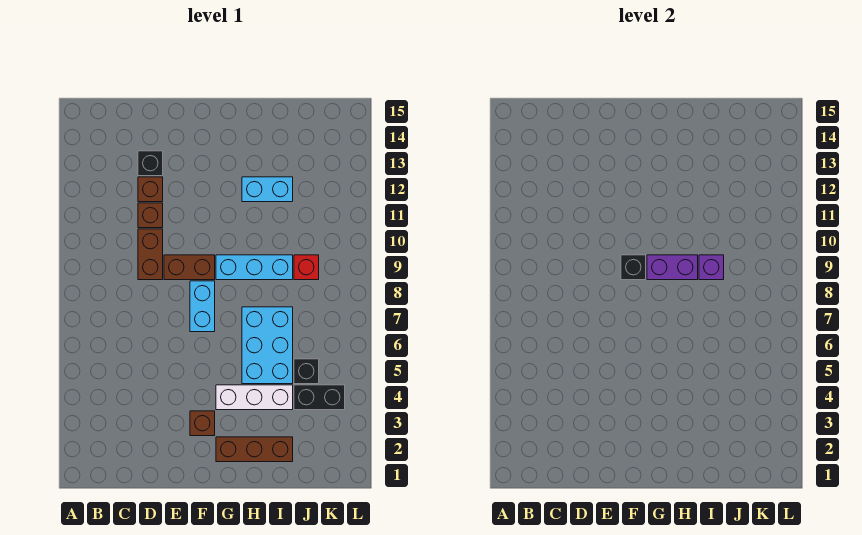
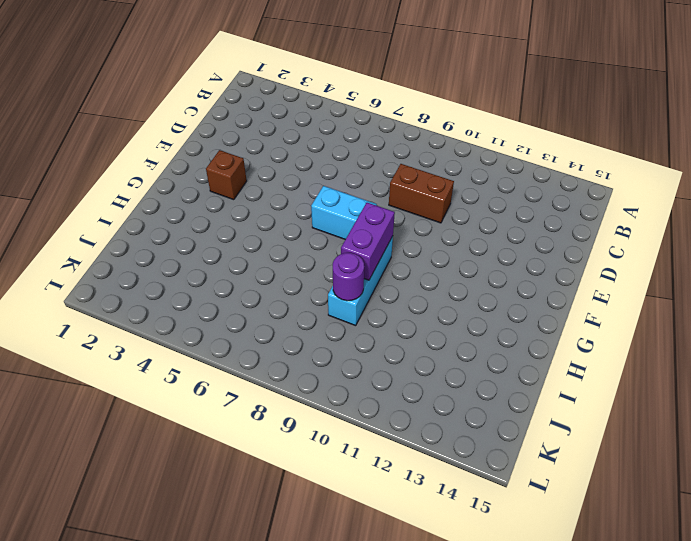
purple 1x1 round brick [333,253,364,301] -> purple 1x1 brick [699,255,724,280]
none -> brown 1x1 brick [138,203,163,228]
none -> brown 1x1 brick [138,177,163,202]
none -> black 1x1 brick [138,151,163,176]

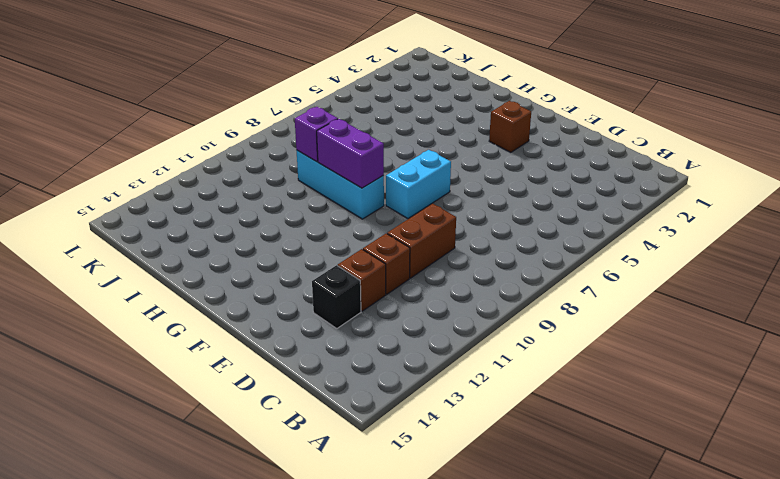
none -> brown 1x2 brick [164,255,215,280]
none -> brown 1x3 brick [216,437,293,462]
none -> white 1x3 brick [216,385,293,410]

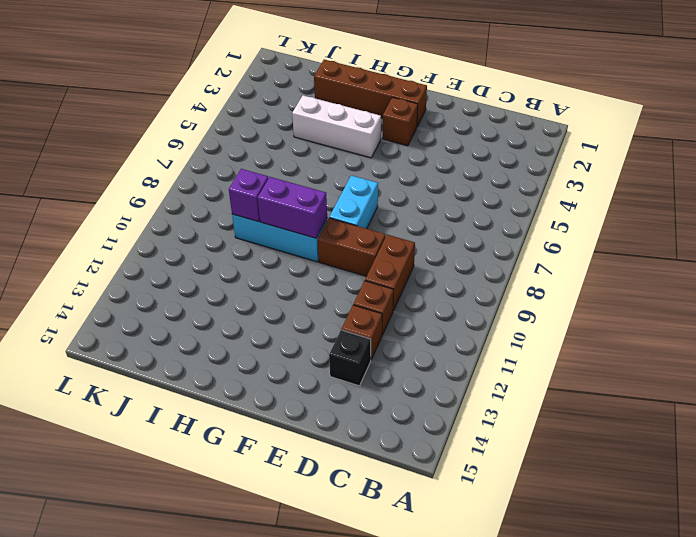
brown 1x4 brick [314,60,427,126] -> brown 1x3 brick [216,437,293,462]
none -> cyan 2x3 brick [242,307,293,384]
none -> cyan 1x2 brick [242,177,293,202]
none -> black 1x2 brick [294,385,345,410]

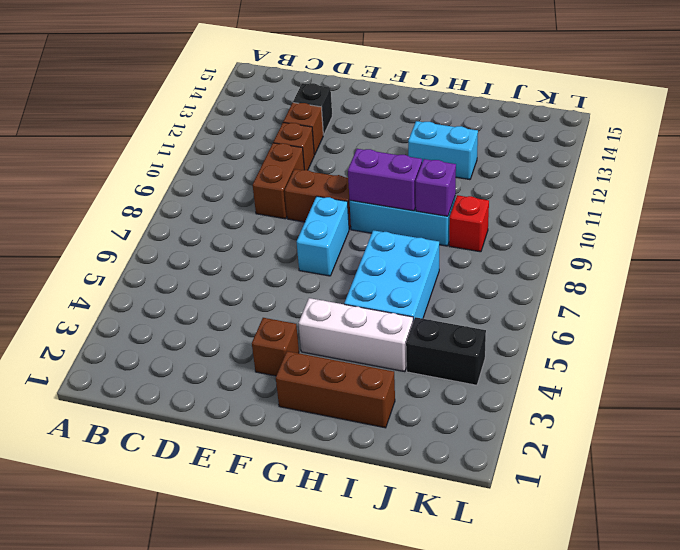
none -> black 1x1 brick [294,359,319,384]
none -> black 1x1 brick [621,255,646,280]

